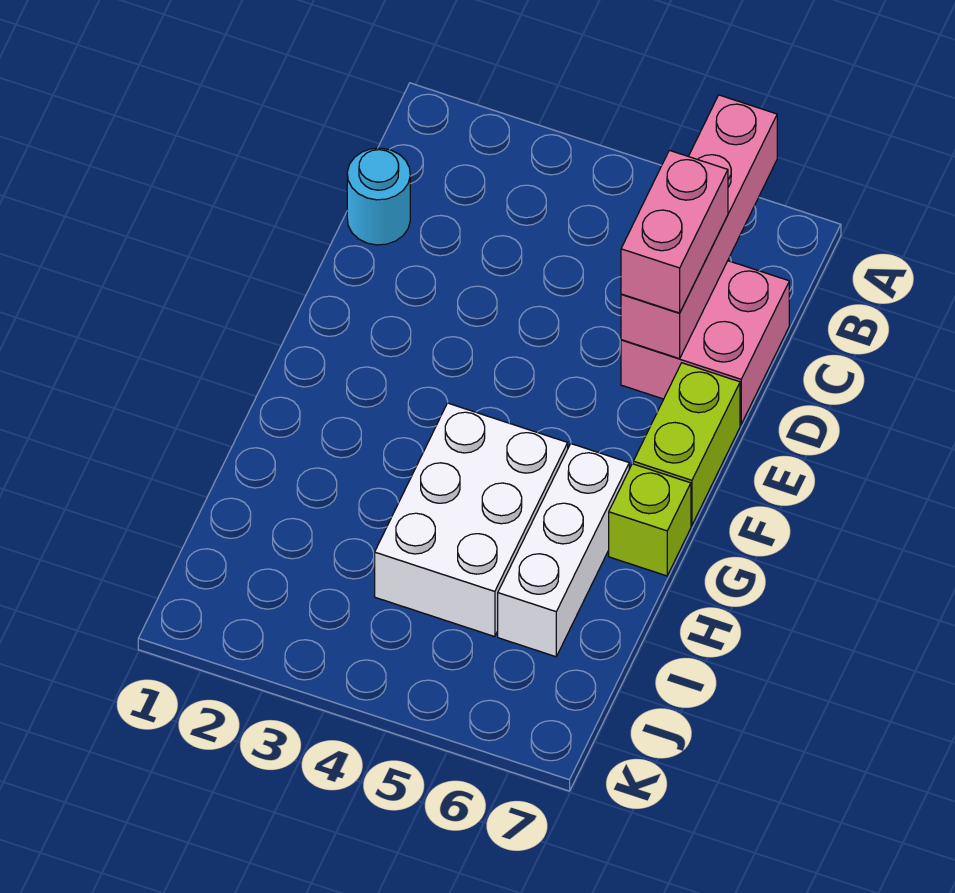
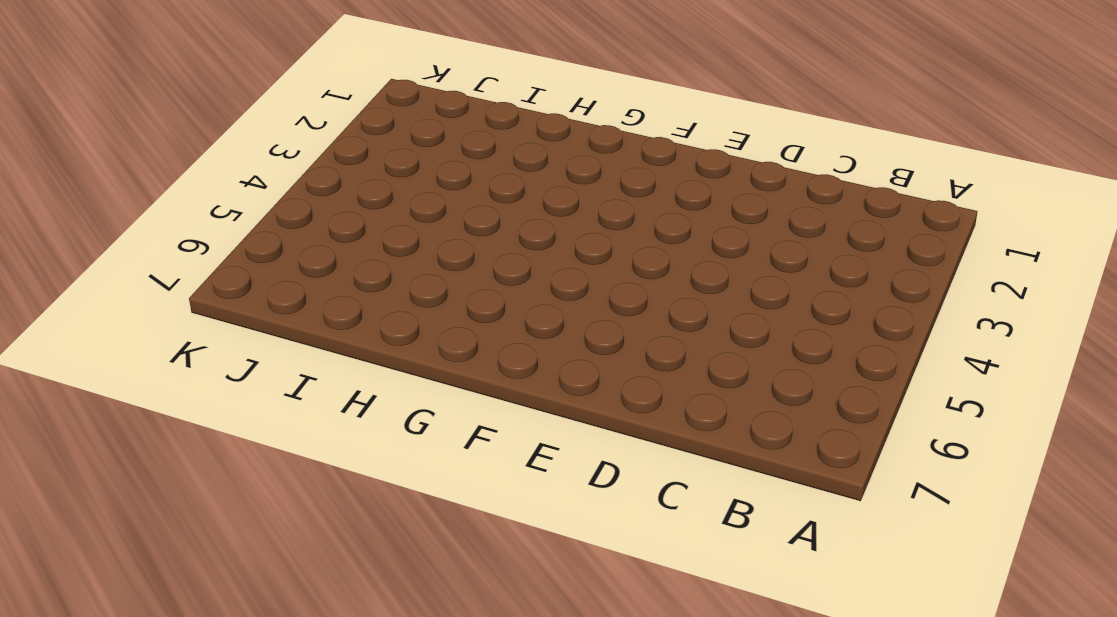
none -> cyan 1x1 round brick [347,148,410,245]
none -> pink 2x2 brick [621,261,789,424]

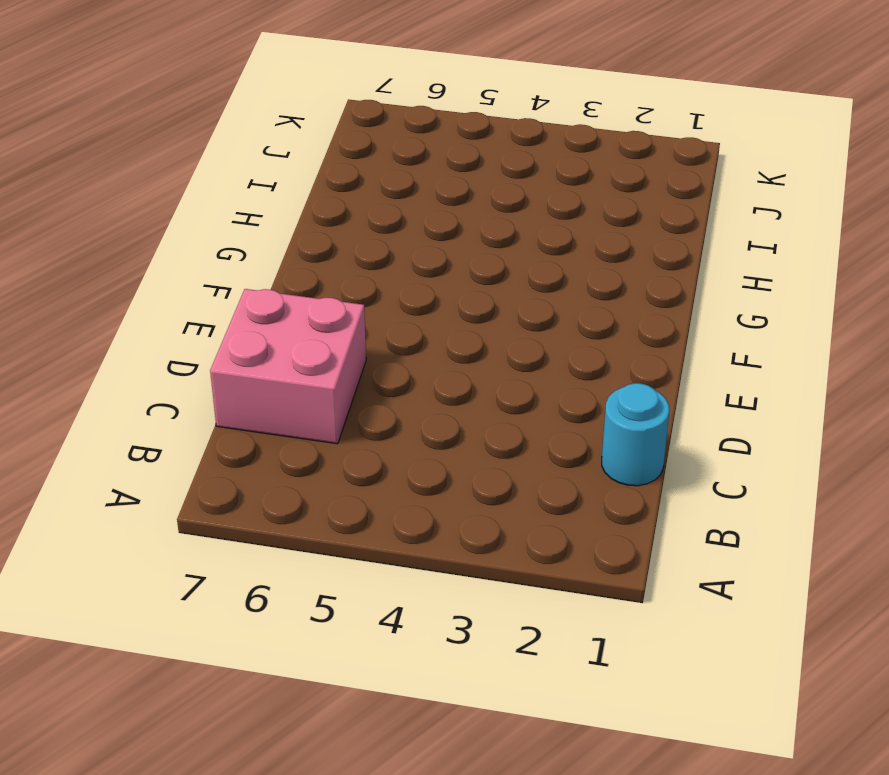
none -> lime 1x2 brick [633,363,740,525]
none -> white 2x3 brick [375,403,568,637]

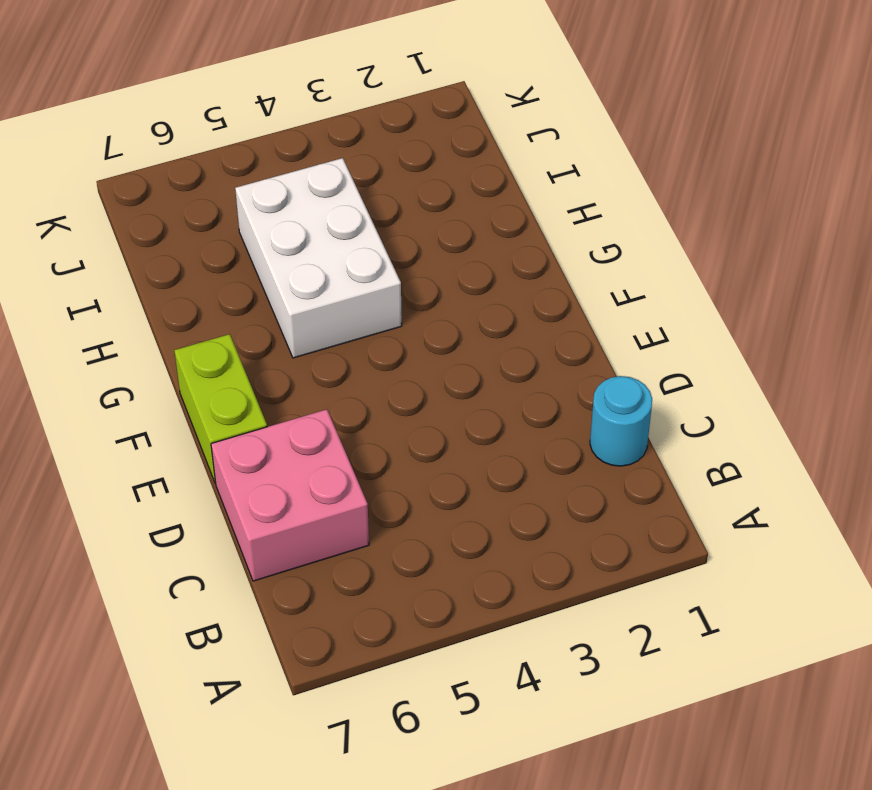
none -> white 1x3 brick [498,444,629,657]
none -> lime 1x1 brick [609,464,691,576]

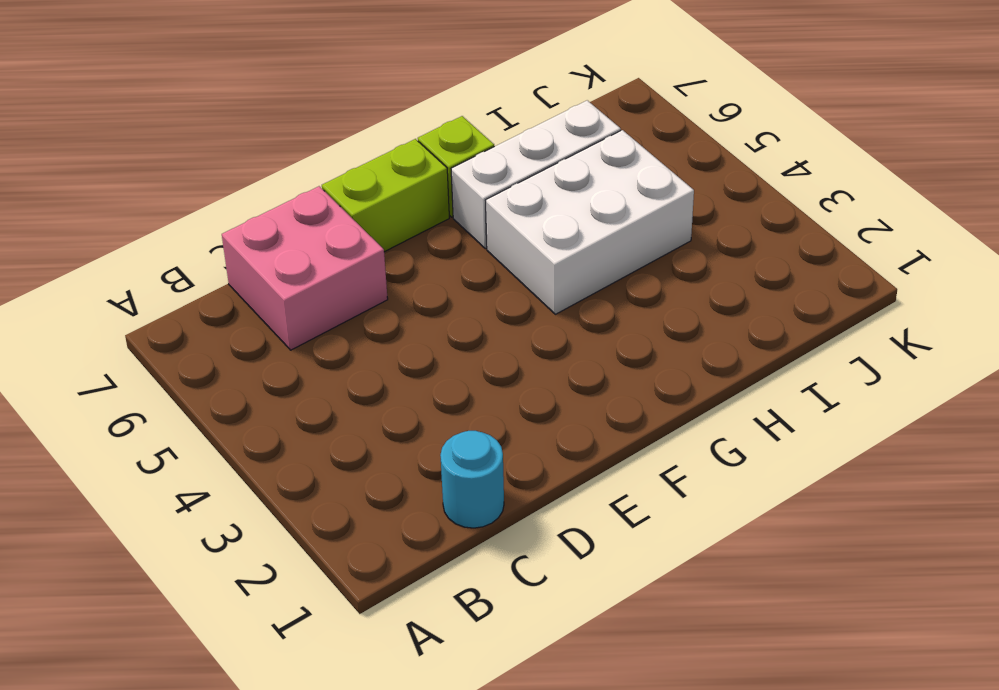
none -> pink 1x4 brick [621,95,777,359]
none -> pink 1x2 brick [621,150,728,313]

